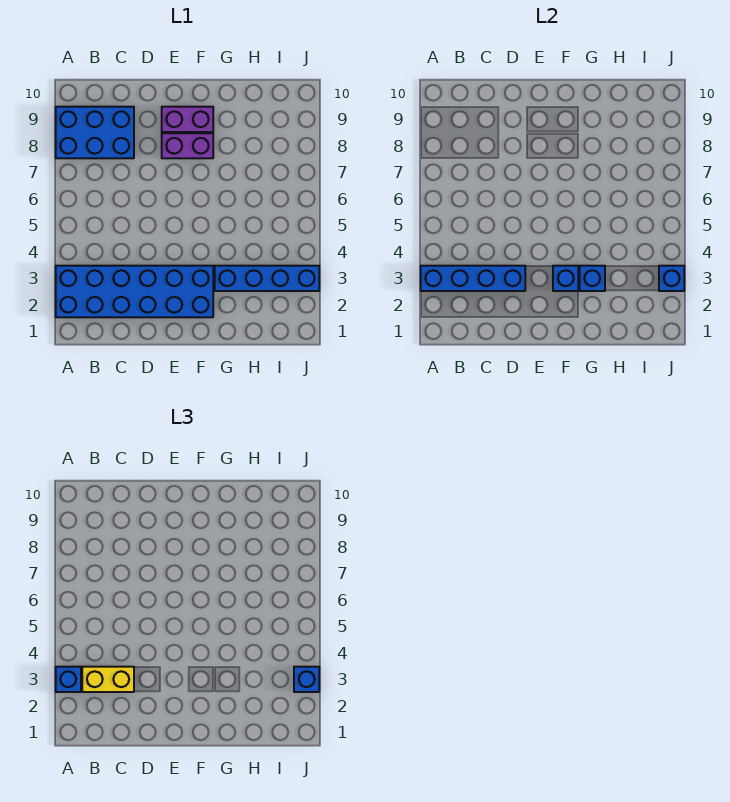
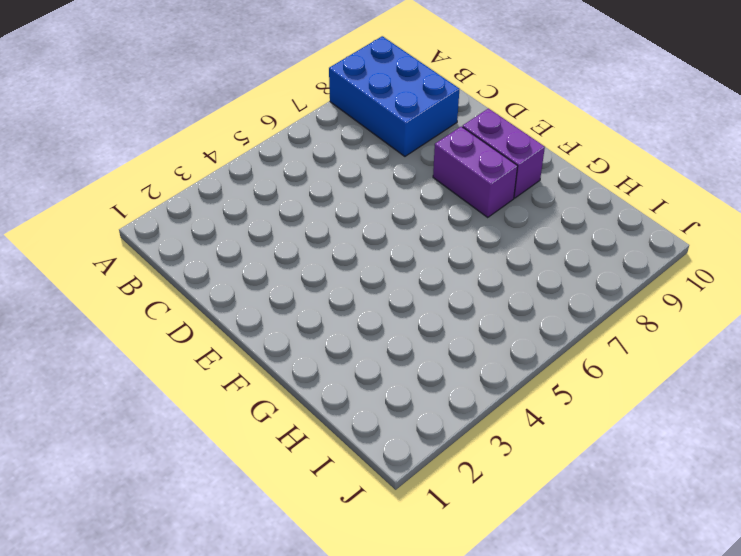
none -> blue 2x6 brick [56,266,213,317]
none -> blue 1x4 brick [215,266,319,291]
none -> blue 1x4 brick [421,266,525,291]

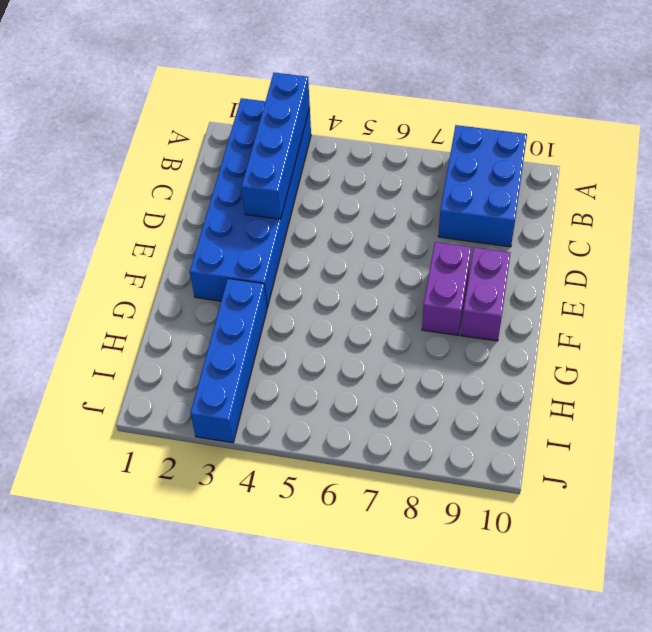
none -> blue 1x1 brick [553,266,578,291]
none -> blue 1x1 brick [580,266,605,291]
none -> blue 1x1 brick [659,266,684,291]

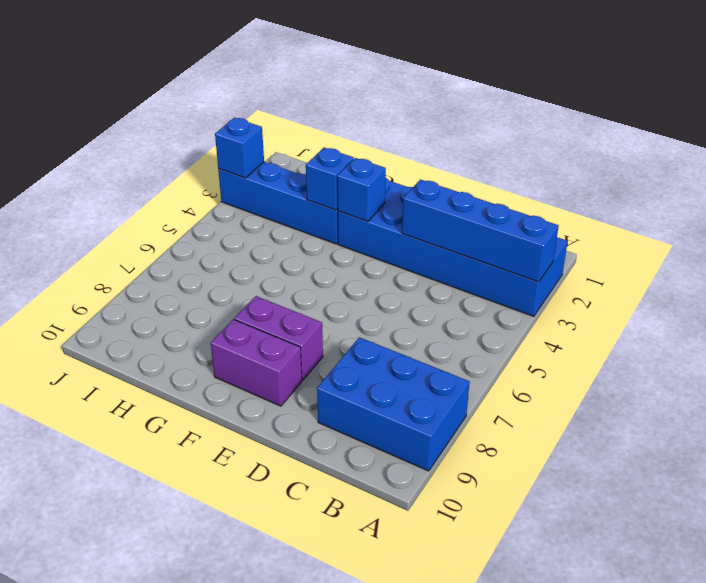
none -> blue 1x1 brick [56,667,81,692]
none -> yellow 1x2 brick [82,667,134,692]
none -> blue 1x1 brick [294,667,319,692]

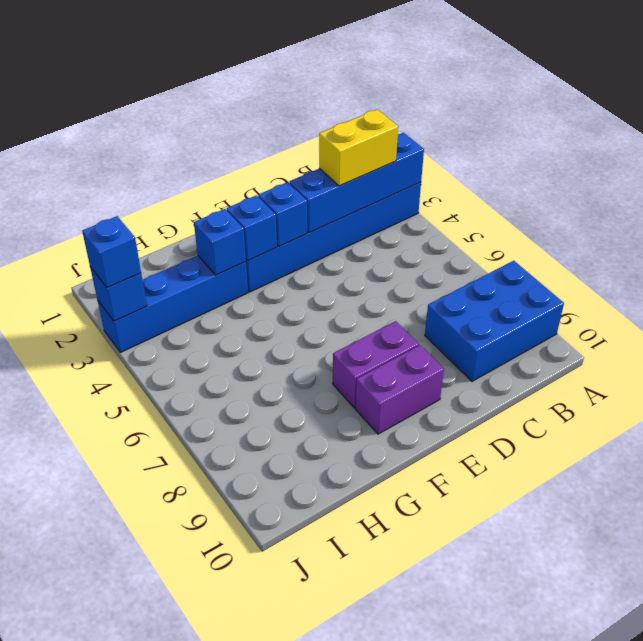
blue 1x1 brick [258,182,307,246] -> blue 1x1 brick moved to [56,667,81,692]

